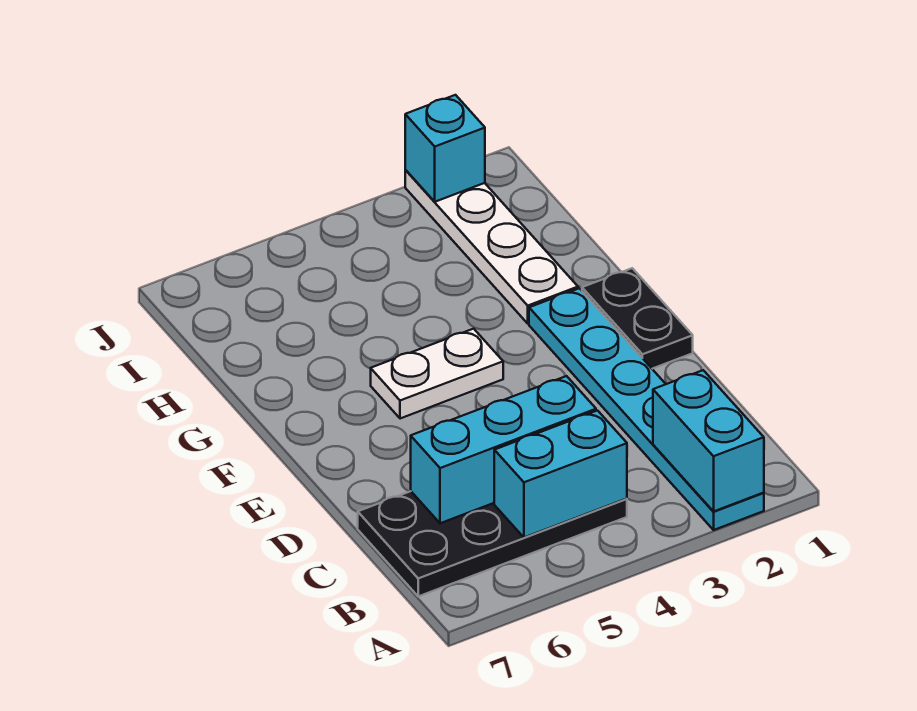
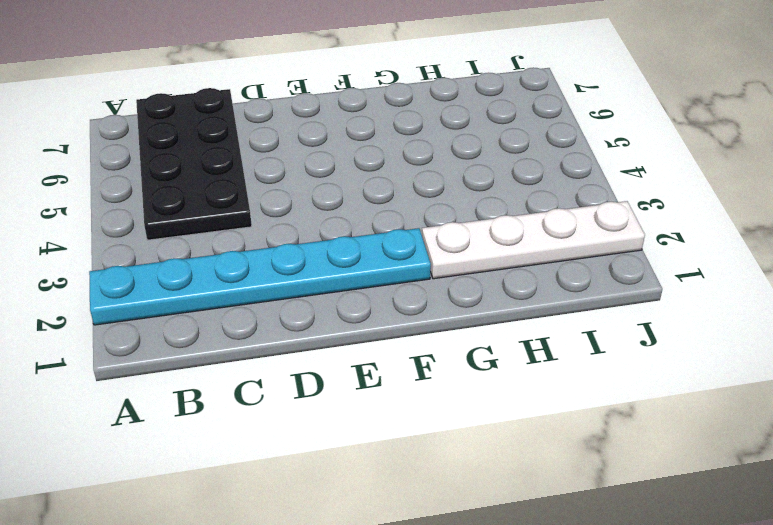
none -> black 1x2 plate [582,268,693,369]
none -> white 1x2 plate [371,329,503,419]

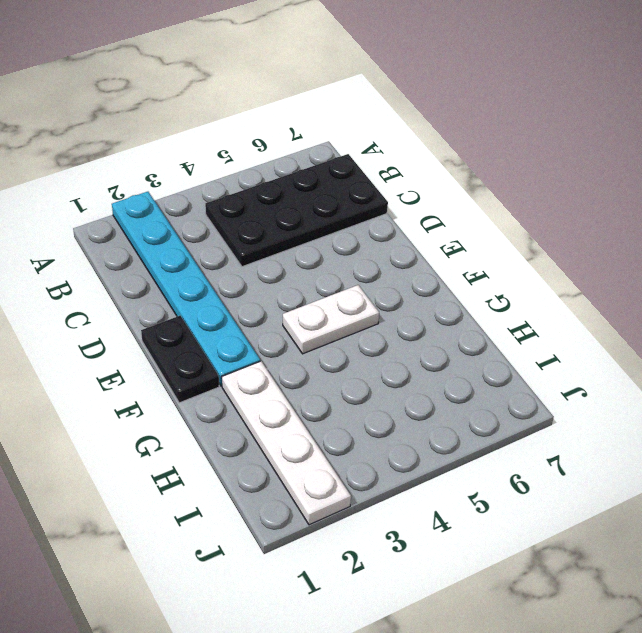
none -> cyan 1x2 brick [653,370,764,511]
none -> cyan 1x2 brick [494,411,627,538]

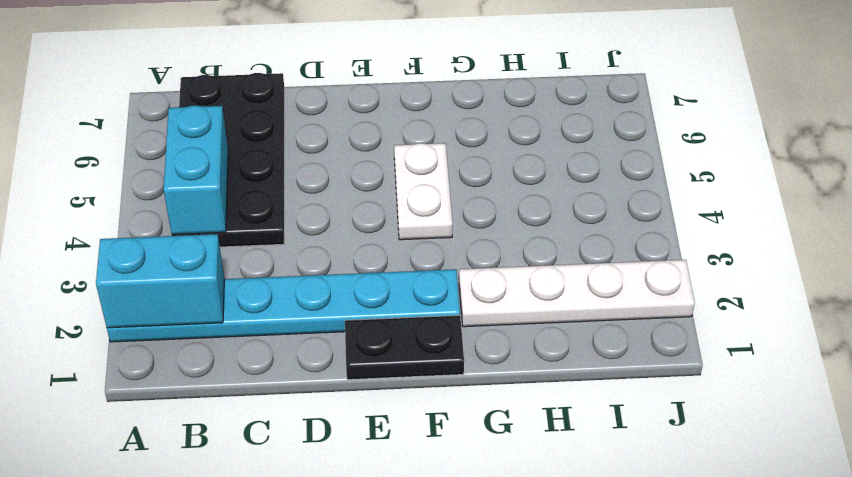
none -> cyan 1x3 brick [411,376,596,523]
none -> cyan 1x1 brick [405,95,485,202]

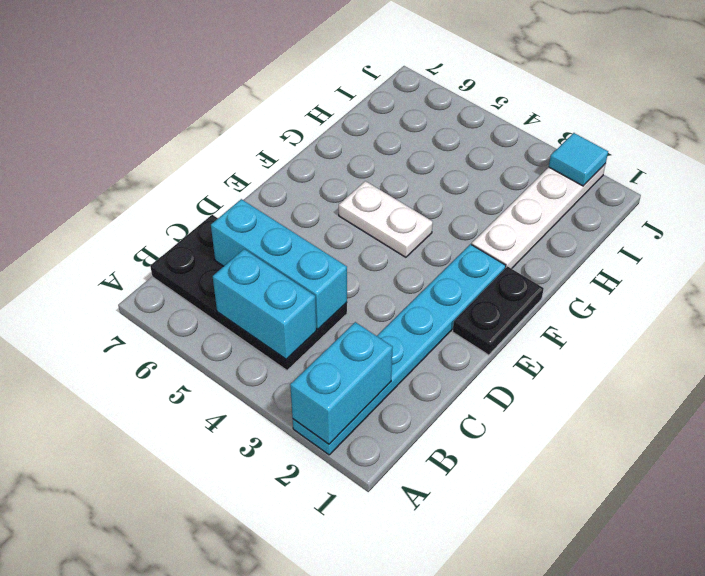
cyan 1x1 tile [549,133,608,186] -> cyan 1x1 brick [405,95,485,202]

